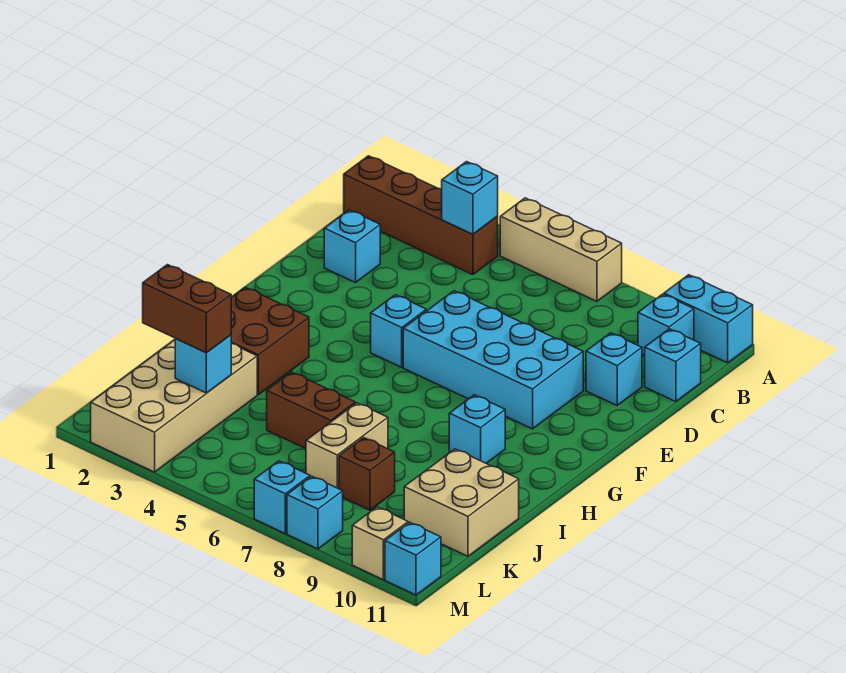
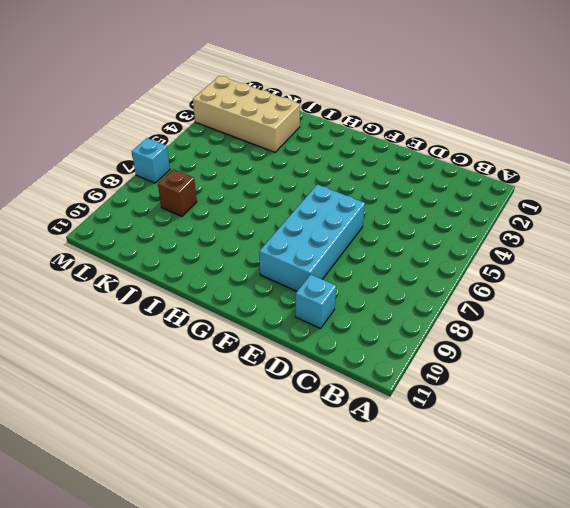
none -> tan 1x3 brick [500,198,622,301]
none -> cyan 1x2 brick [664,275,753,363]
none -> brown 1x4 brick [344,156,498,275]

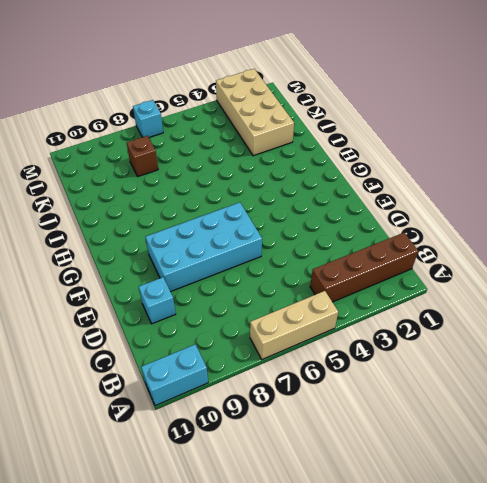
none -> cyan 1x1 brick [638,294,694,355]
none -> cyan 1x1 brick [645,329,701,402]
none -> cyan 1x1 brick [324,210,380,283]

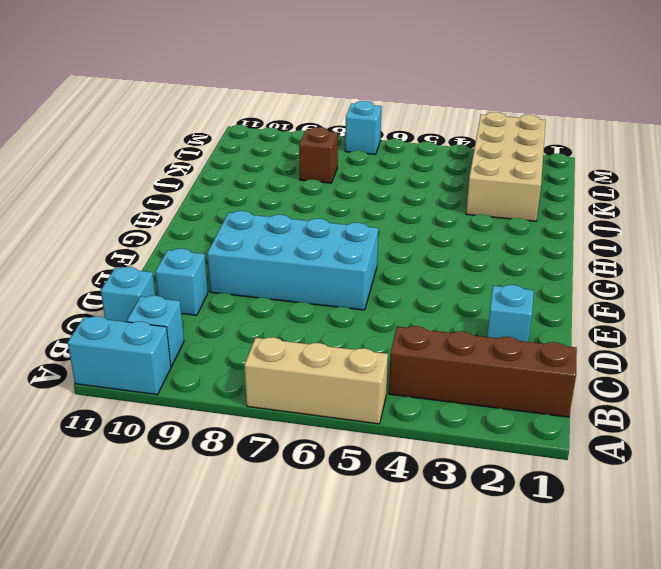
none -> cyan 1x1 brick [371,295,426,367]
none -> brown 2x2 brick [231,287,309,395]
none -> cyan 1x1 brick [449,395,505,463]

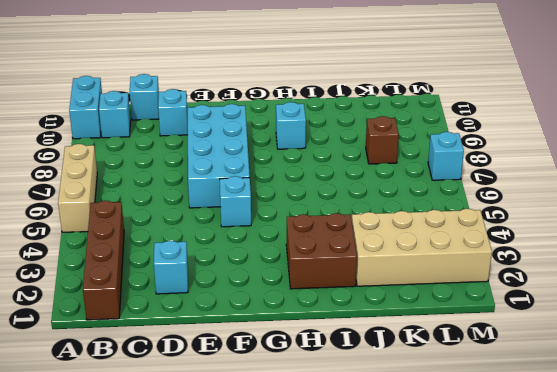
none -> brown 1x2 brick [267,372,355,449]
none -> tan 1x2 brick [306,403,388,489]
none -> tan 2x2 brick [404,449,519,556]

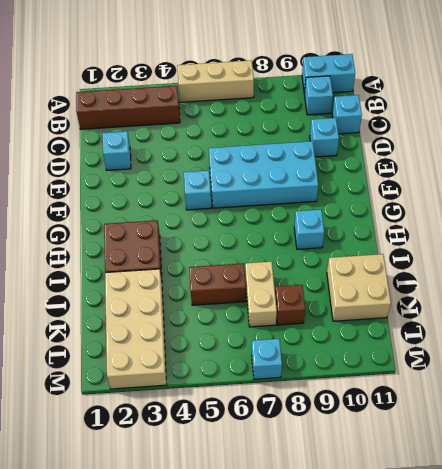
none -> cyan 1x1 brick [287,476,343,549]
none -> tan 1x1 brick [352,507,408,580]
none -> cyan 1x1 brick [385,522,441,595]

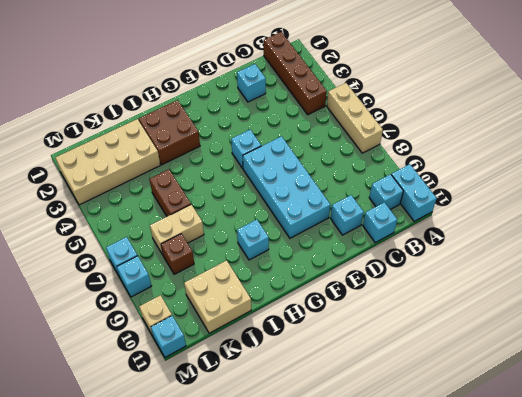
none -> cyan 1x1 brick [442,162,498,234]
none -> cyan 1x1 brick [175,335,231,393]
none -> brown 1x2 brick [143,265,231,353]

